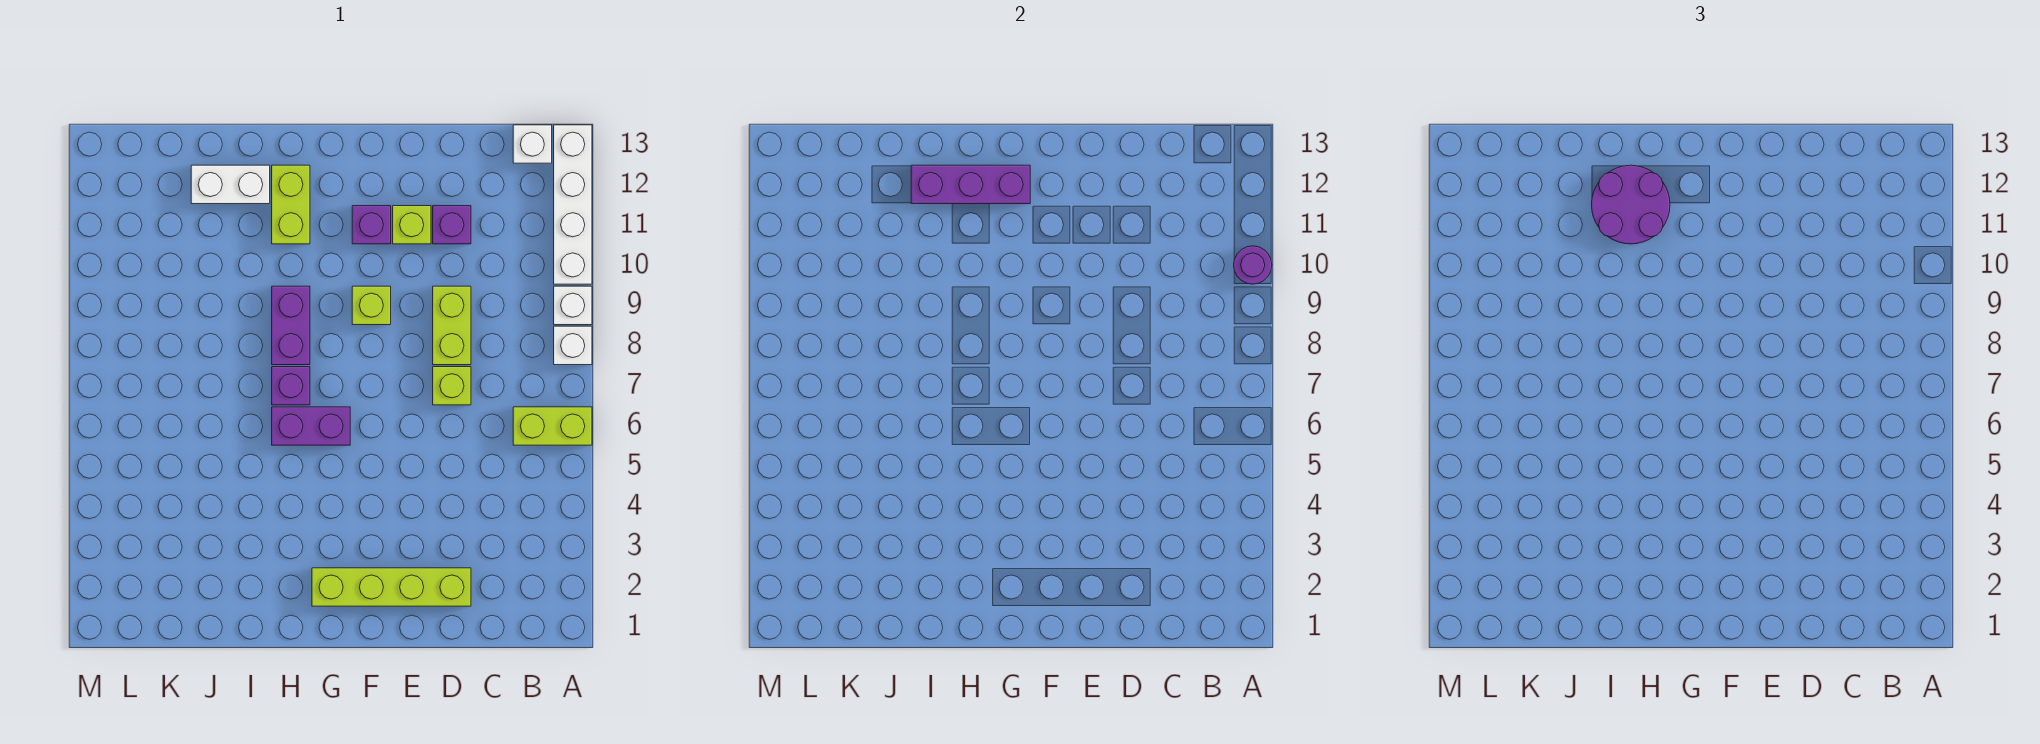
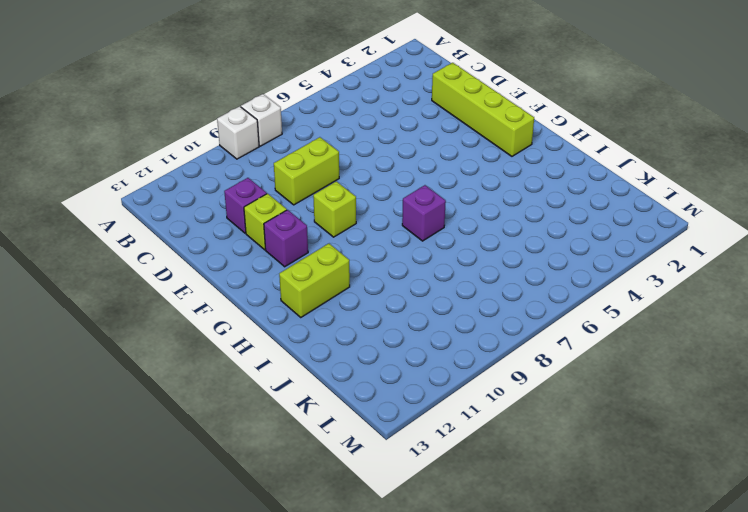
none -> lime 1x2 brick [513,407,592,445]
none -> white 1x4 brick [554,125,592,284]
none -> white 1x1 brick [513,125,552,163]

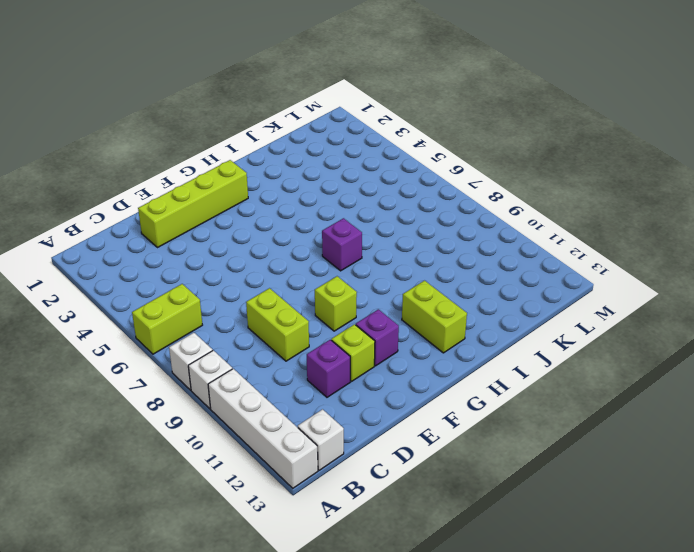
none -> lime 1x1 brick [433,367,471,405]
none -> purple 1x2 brick [272,407,350,445]
none -> purple 1x2 brick [272,286,310,365]

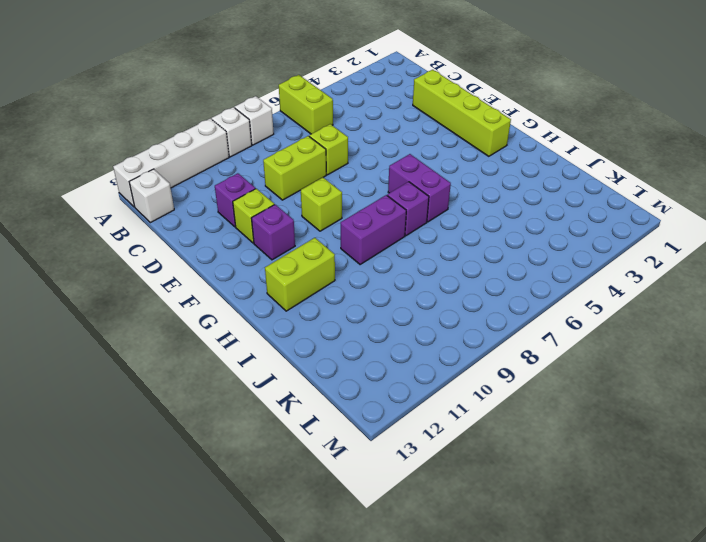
none -> white 1x2 brick [191,165,270,204]
none -> purple 1x1 round brick [1234,246,1272,284]
none -> purple 1x3 brick [911,165,1030,204]

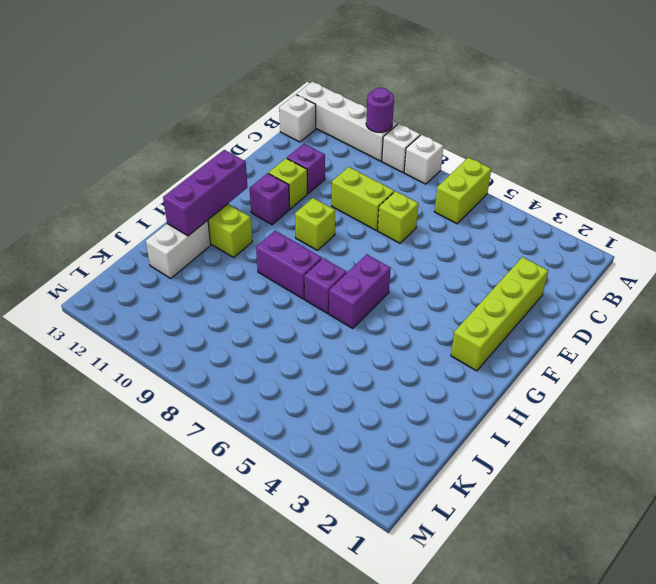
none -> purple 2x2 round brick [1592,165,1670,244]

